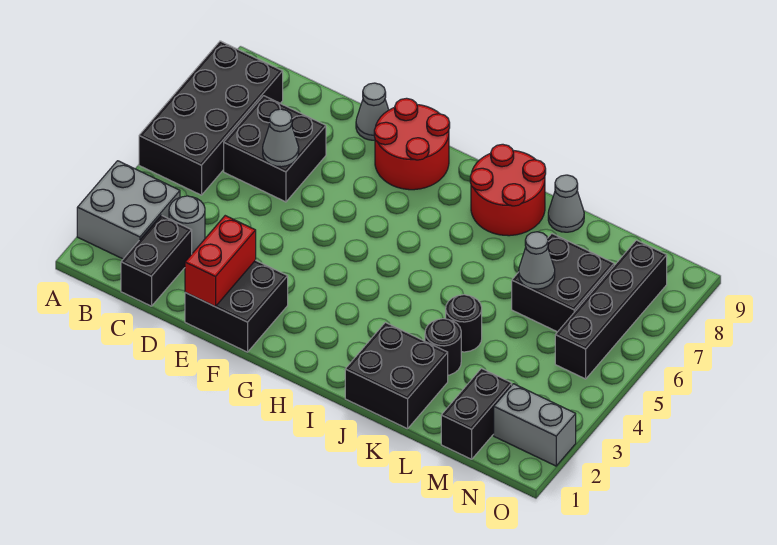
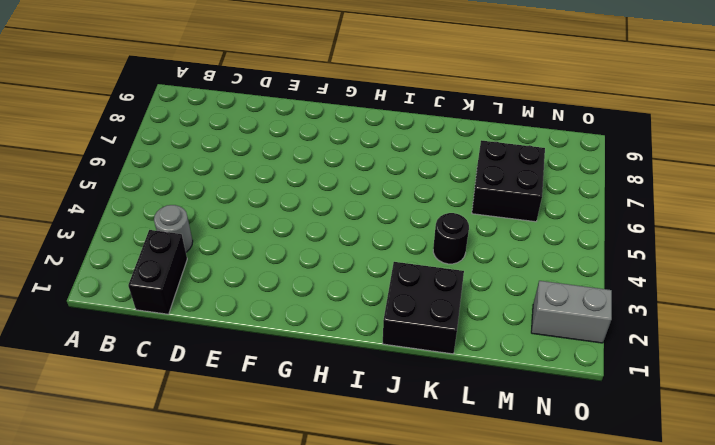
none -> grey 2x2 brick [77,161,180,259]
none -> black 2x4 brick [139,41,283,195]
none -> black 2x2 brick [224,96,326,202]

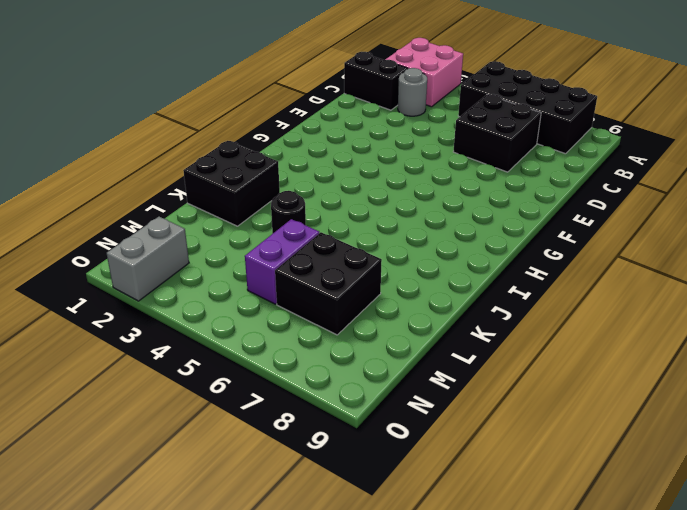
pink 2x2 brick [385,38,463,107] -> grey 2x2 brick [77,161,180,259]
purple 1x2 brick [245,219,319,304] -> none
none -> black 2x2 brick [185,260,288,352]
none -> grey 1x1 cone [356,83,389,140]
none -> red 2x2 round brick [374,98,450,190]

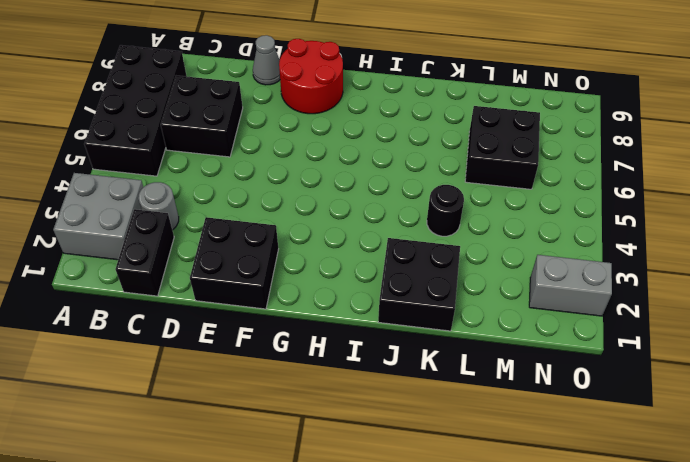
none -> red 2x2 round brick [470,144,546,236]
none -> black 1x1 round brick [425,319,461,375]
none -> grey 1x1 cone [548,175,584,232]

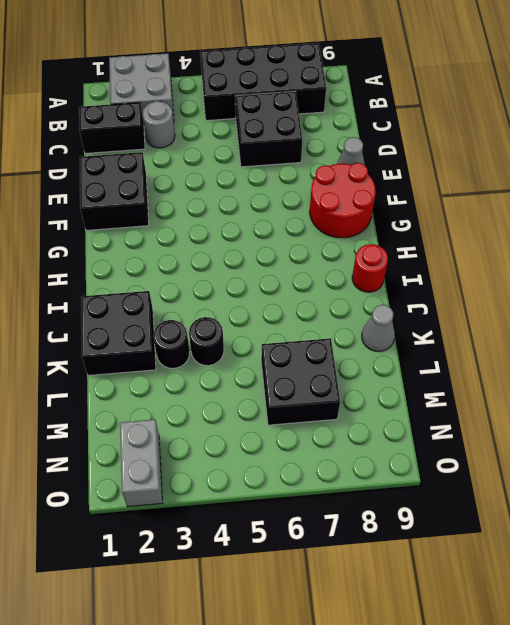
red 1x1 round brick [352,244,388,292] -> red 2x2 round brick [470,144,546,236]
none -> black 1x2 brick [441,368,512,459]
none -> black 1x4 brick [555,240,667,379]
none -> grey 1x1 cone [263,109,299,167]

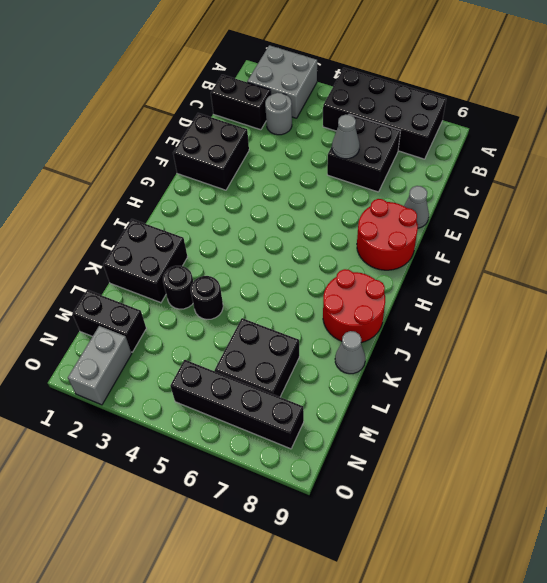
none -> red 1x2 brick [185,216,256,307]
none -> grey 1x1 cone [519,232,555,289]

